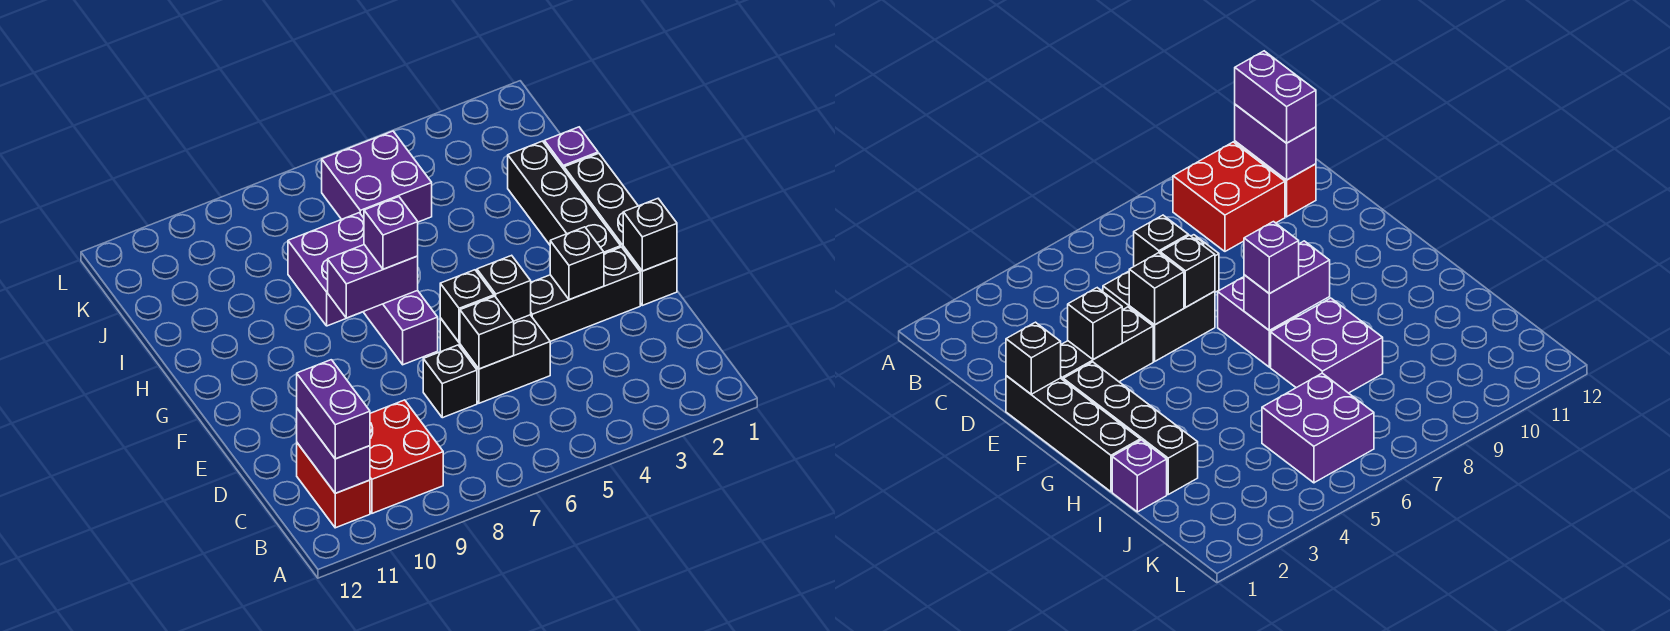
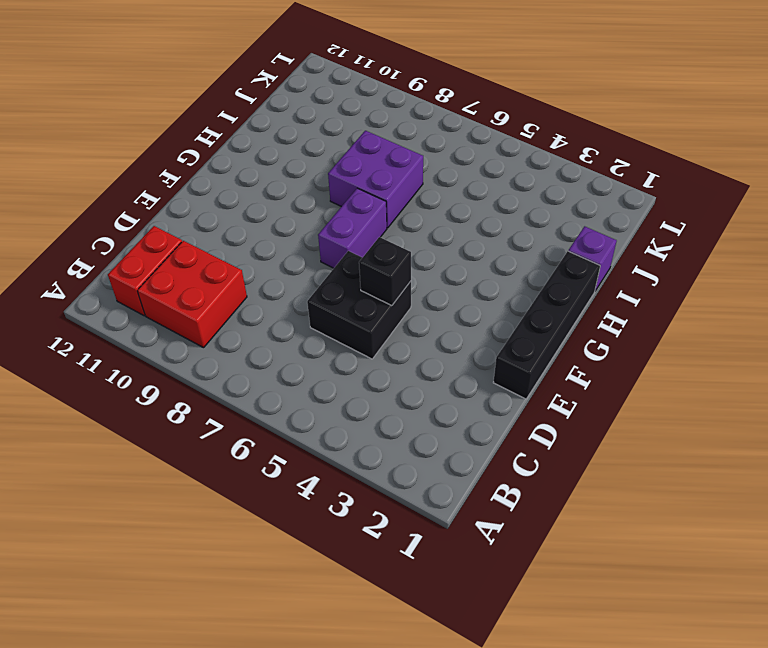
none -> black 1x1 brick [423,345,477,418]
none -> black 1x3 brick [531,247,640,341]
none -> black 1x4 brick [508,141,621,254]

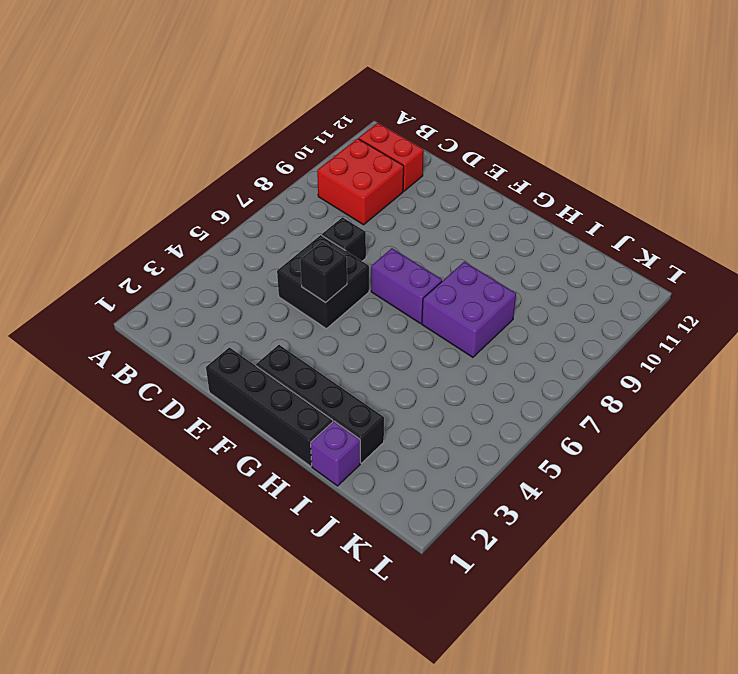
none -> black 1x3 brick [531,247,640,341]
none -> purple 2x2 brick [322,131,432,222]
none -> purple 1x2 brick [297,409,370,493]

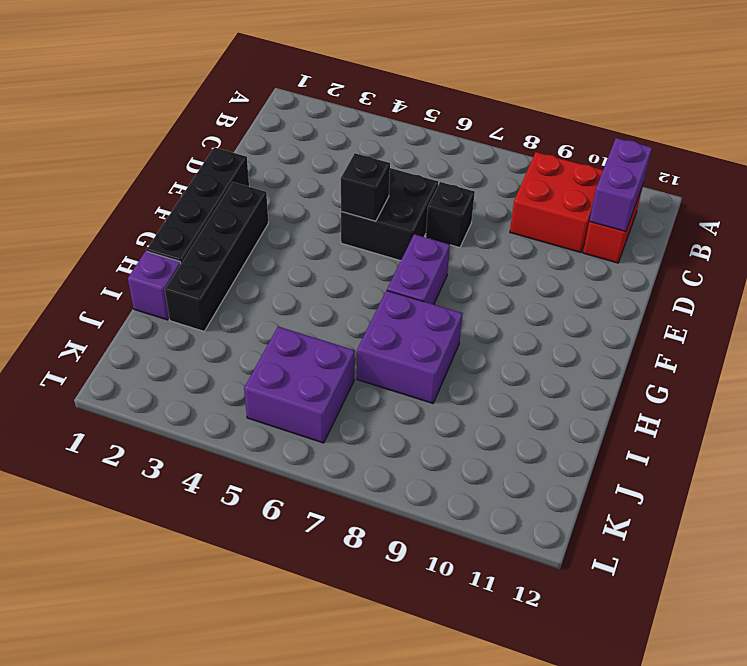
none -> black 1x3 brick [531,247,640,341]
none -> black 1x1 brick [460,296,514,369]
none -> black 1x1 brick [623,199,677,271]

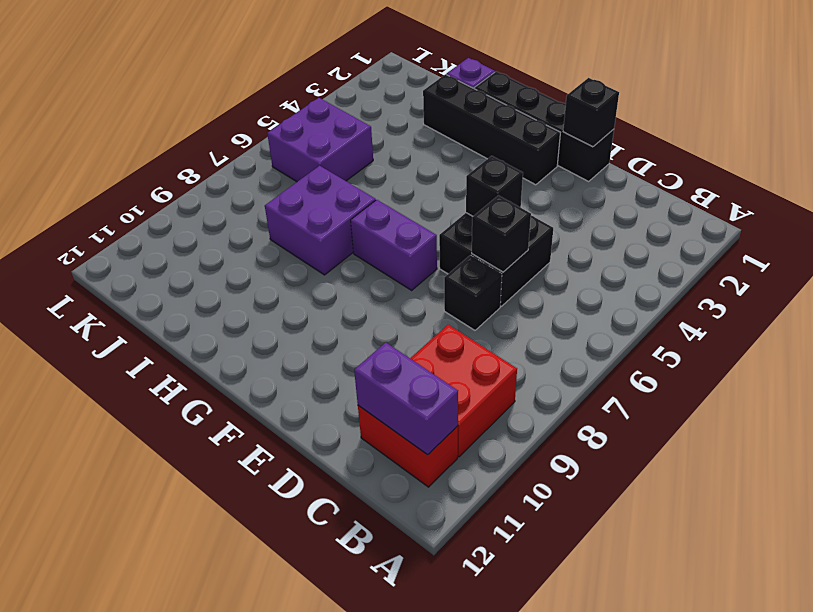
none -> black 1x3 brick [531,247,640,341]
none -> black 1x1 brick [550,227,604,300]
none -> black 1x1 brick [440,270,494,342]

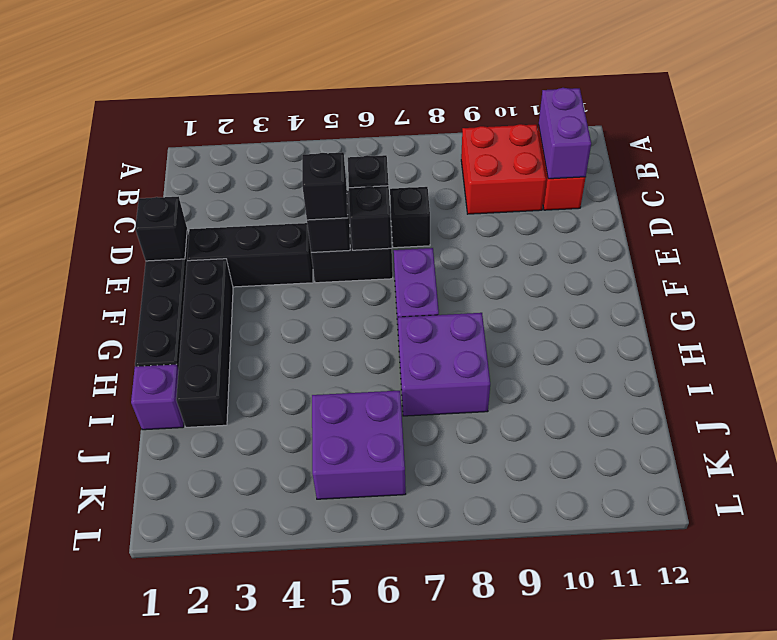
black 1x1 brick [302,152,348,220] -> black 1x1 brick moved to [550,227,604,300]
none -> purple 1x2 brick [328,245,418,318]
none -> purple 1x2 brick [297,360,370,459]
none -> purple 1x1 brick [364,197,418,269]

